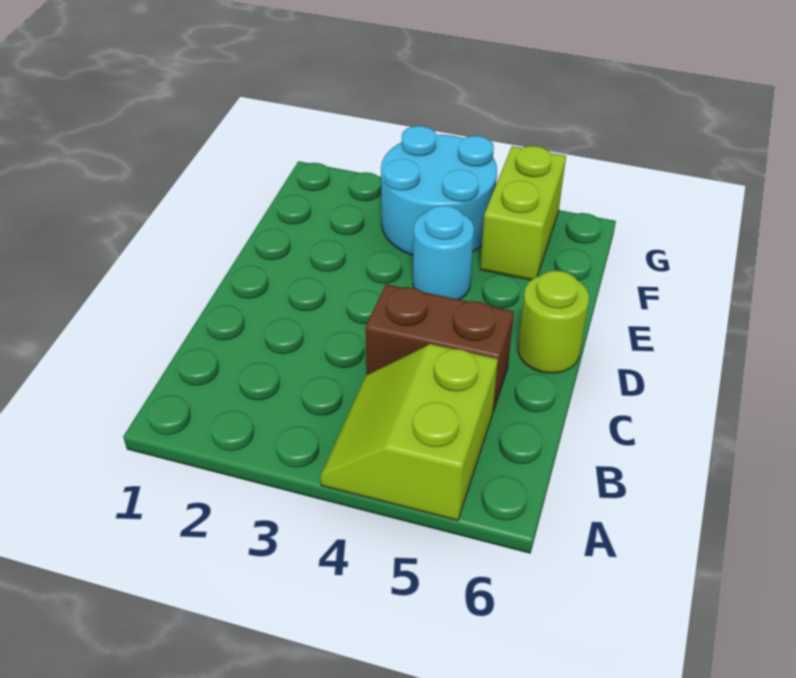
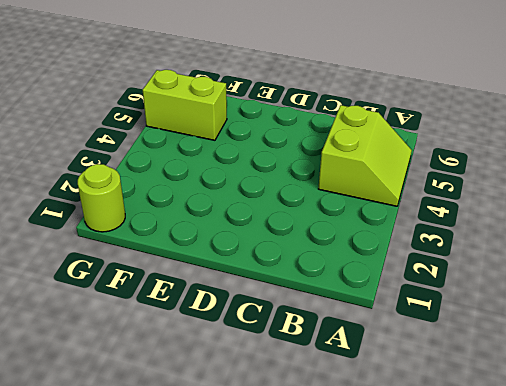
lime 2x2 slope [318,105,412,206] -> lime 2x2 slope turned to [320,344,498,521]
lime 1x1 round brick [78,164,125,232] -> lime 1x1 round brick moved to [518,271,589,373]
none -> brown 1x2 brick [365,284,514,411]
none -> cyan 1x1 round brick [413,205,474,300]

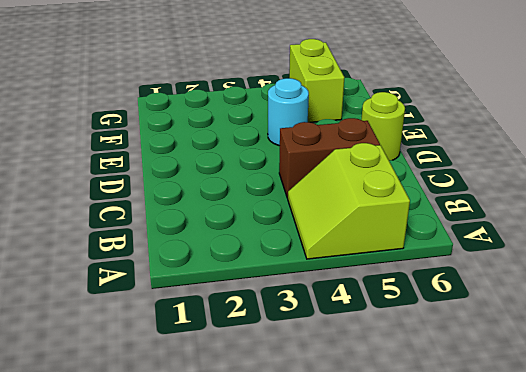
none -> cyan 2x2 round brick [381,126,497,255]

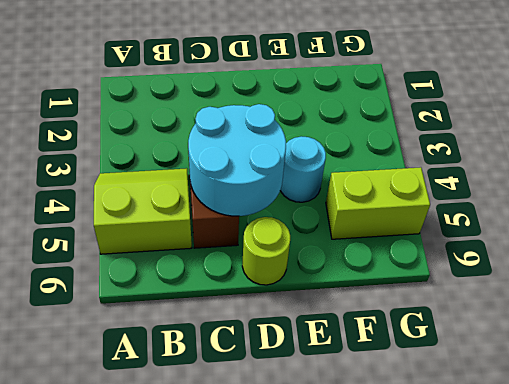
cyan 2x2 round brick [188,104,286,216] -> cyan 2x2 round brick moved to [381,126,497,255]

